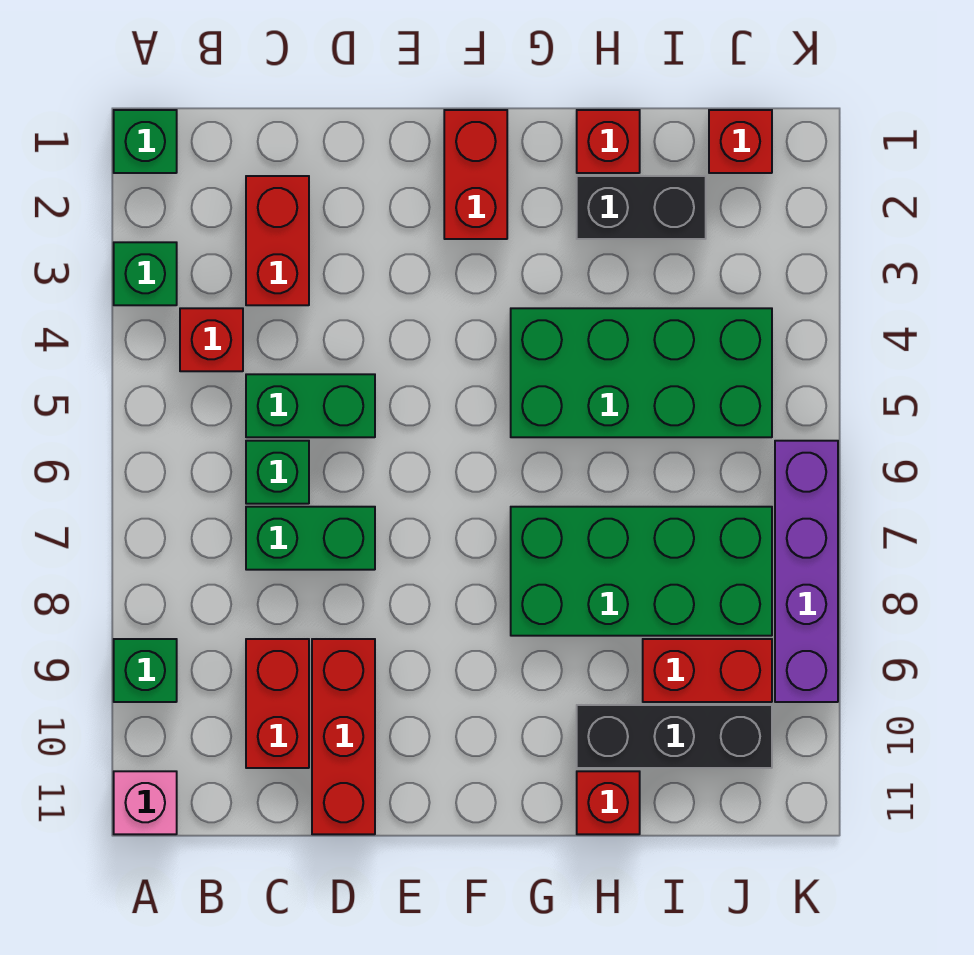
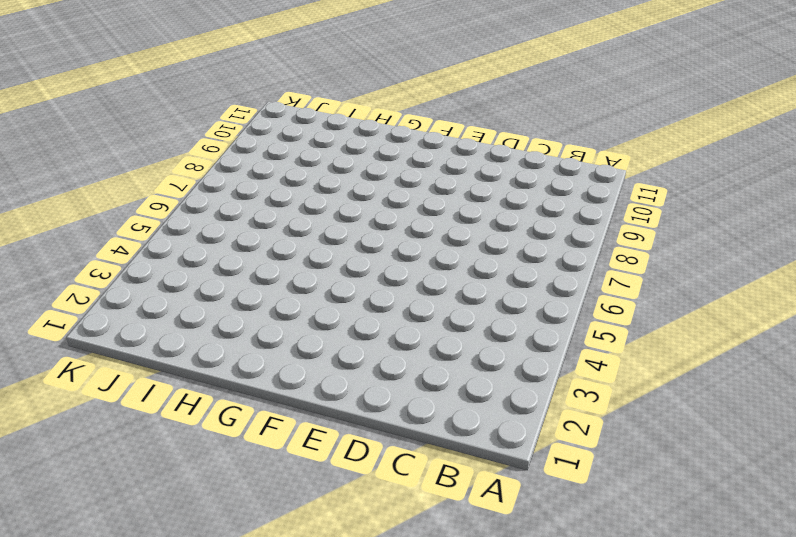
none -> green 1x1 brick [114,110,177,173]
none -> green 1x1 brick [114,242,177,305]
none -> green 1x1 brick [114,639,177,702]

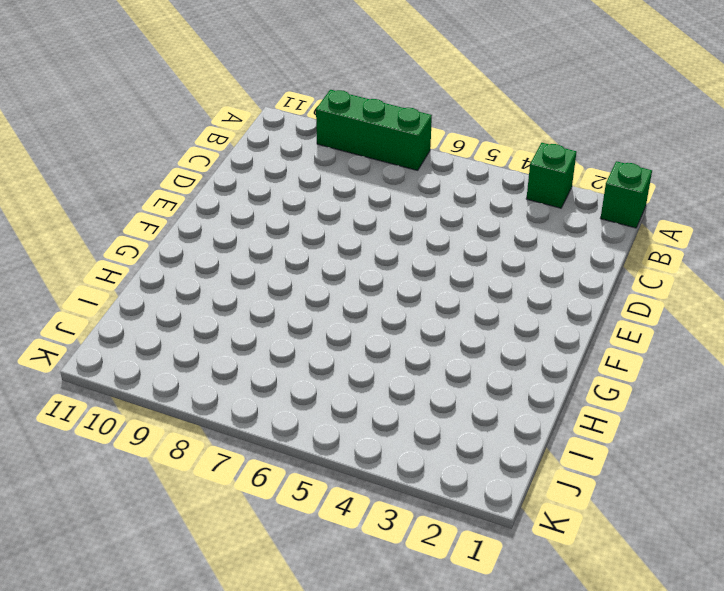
green 1x3 brick [316,90,432,170] -> green 1x1 brick [114,639,177,702]
none -> pink 1x1 brick [114,771,177,834]
none -> red 1x1 brick [180,308,243,371]
none -> red 1x2 brick [246,176,309,305]

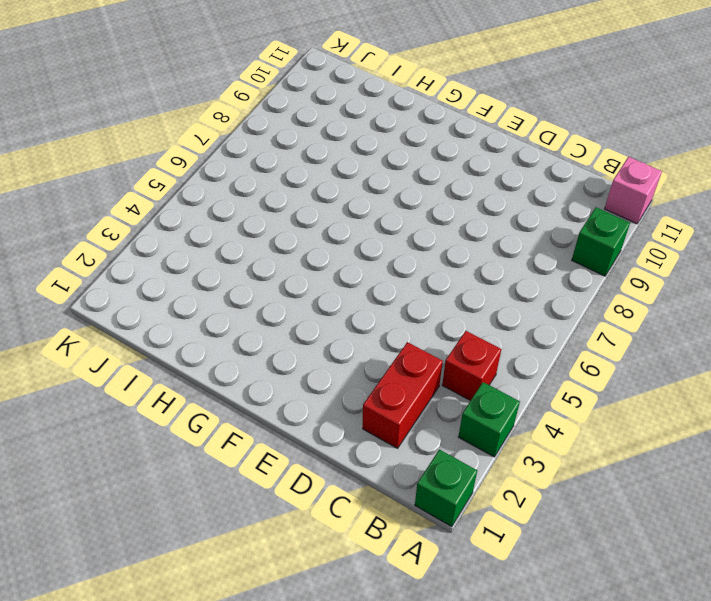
none -> green 1x2 brick [246,374,375,437]
none -> green 1x1 brick [246,441,309,504]
none -> green 1x2 brick [246,507,375,570]

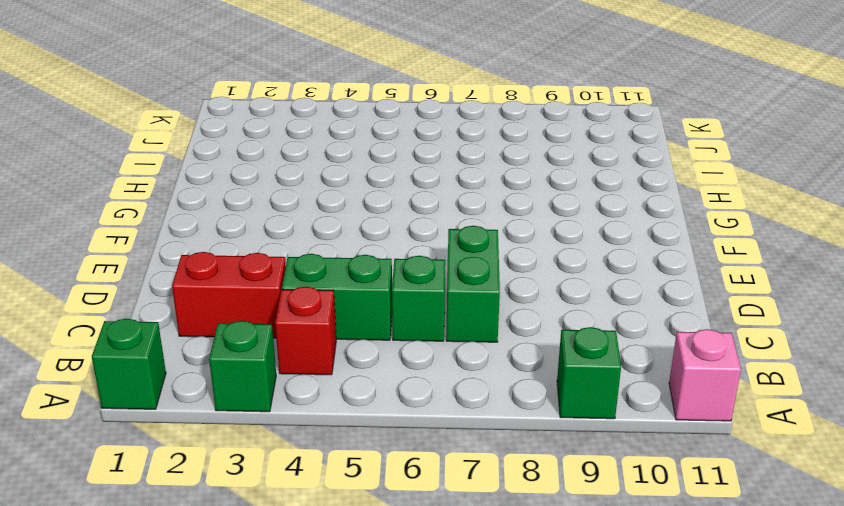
green 1x2 brick [282,254,392,340] -> green 1x2 brick turned to [246,374,375,437]
none -> red 1x2 brick [246,639,309,768]
none -> red 1x3 brick [312,639,375,834]
none -> red 1x2 brick [444,110,507,239]

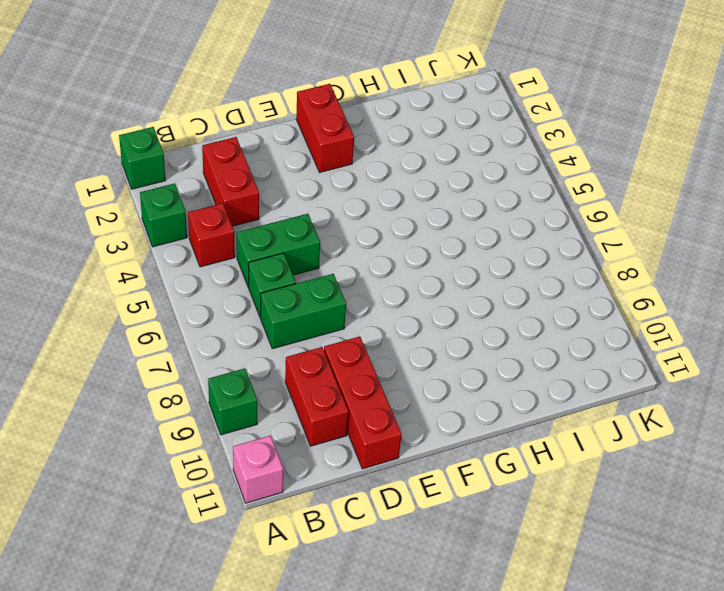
none -> green 2x4 brick [511,308,772,437]
none -> green 2x4 brick [511,507,772,636]
none -> red 1x1 brick [577,110,640,173]

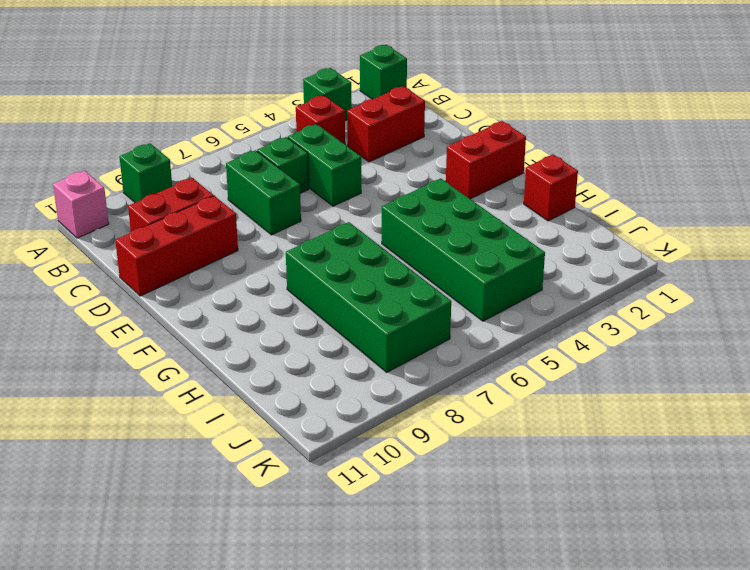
none -> black 1x2 brick [577,176,706,239]
none -> black 1x3 brick [577,705,772,768]
none -> red 1x1 brick [577,771,640,834]

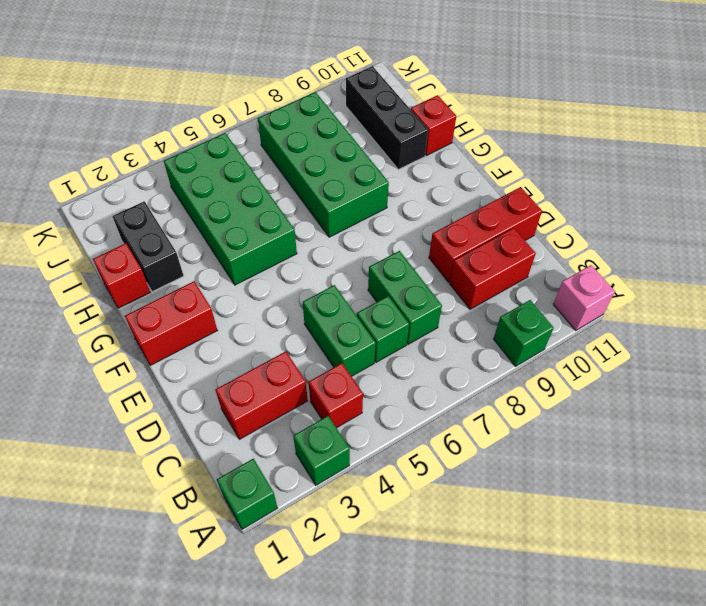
none -> red 1x2 brick [643,639,772,702]
none -> red 1x1 brick [709,110,772,173]
none -> purple 1x4 brick [775,441,838,702]

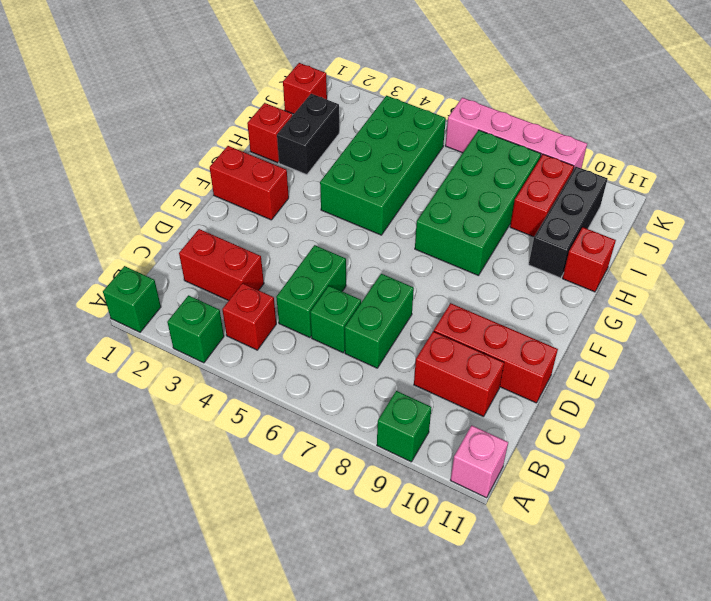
pink 1x4 brick [445,98,587,170] -> purple 1x4 brick [775,441,838,702]

